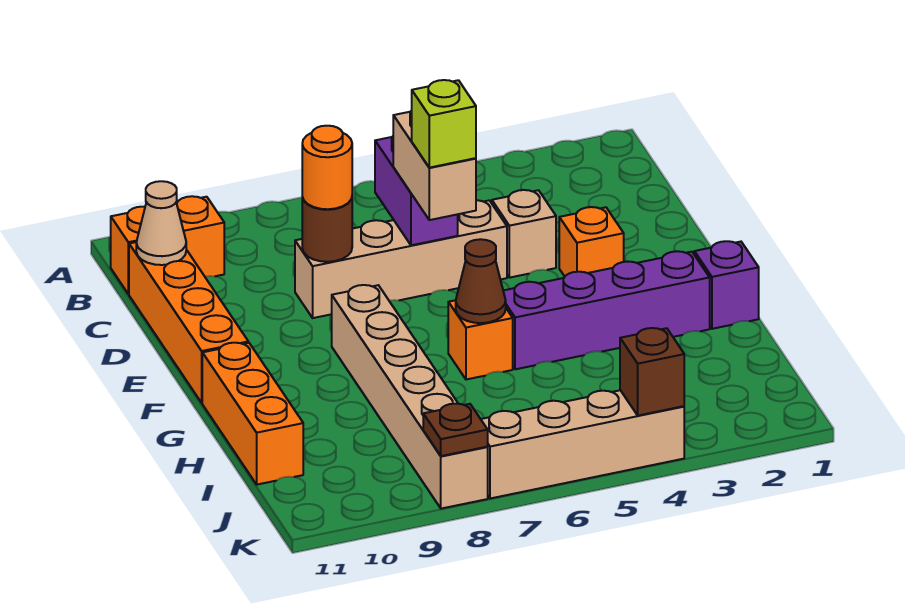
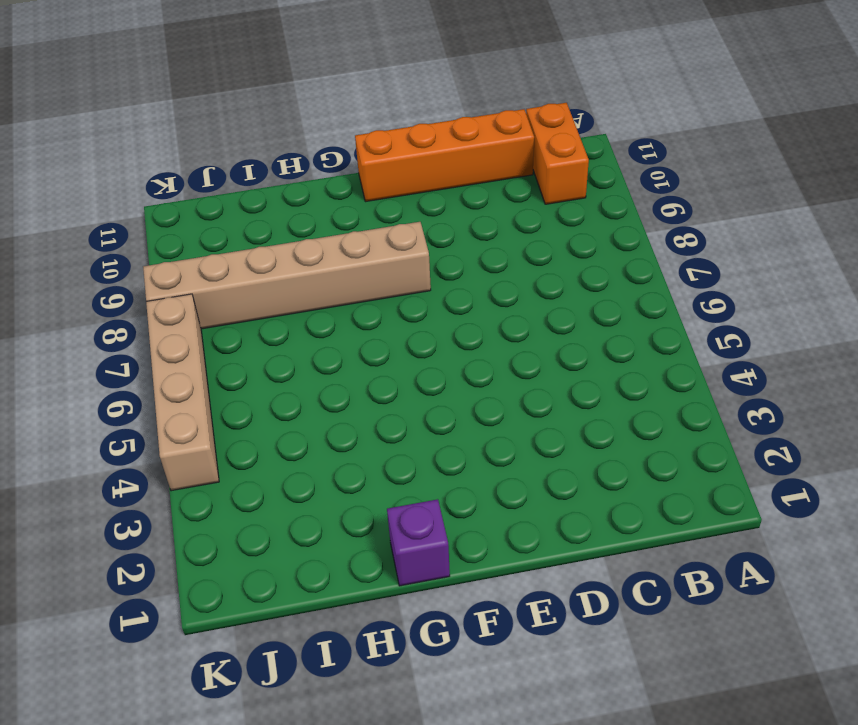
none -> tan 1x1 brick [492,190,556,278]
none -> tan 1x4 brick [295,200,507,318]
none -> orange 1x1 brick [559,207,624,276]

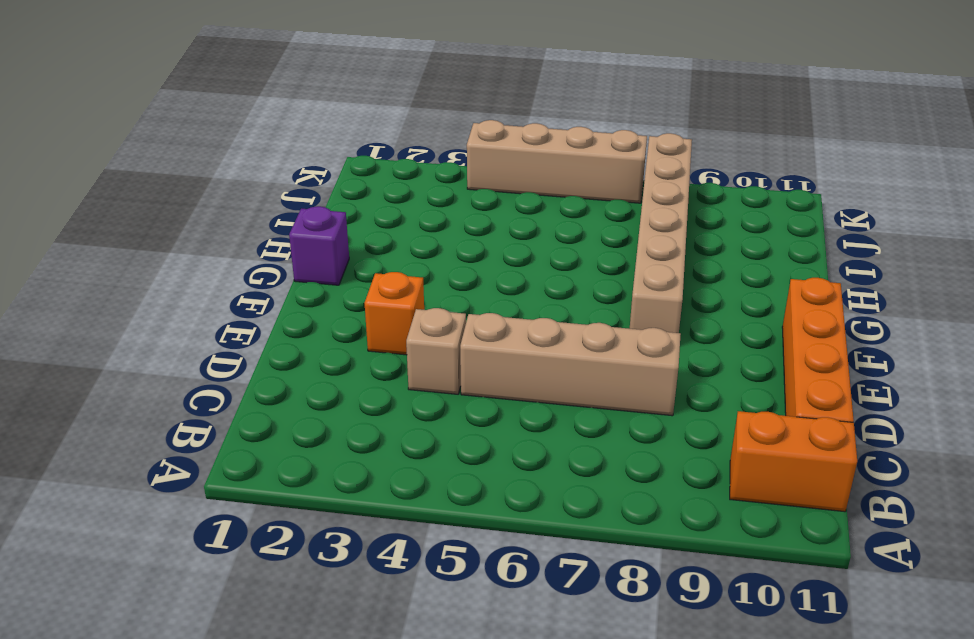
none -> purple 1x4 brick [503,251,710,369]
none -> orange 1x1 brick [448,300,513,379]
none -> orange 1x3 brick [202,343,303,485]

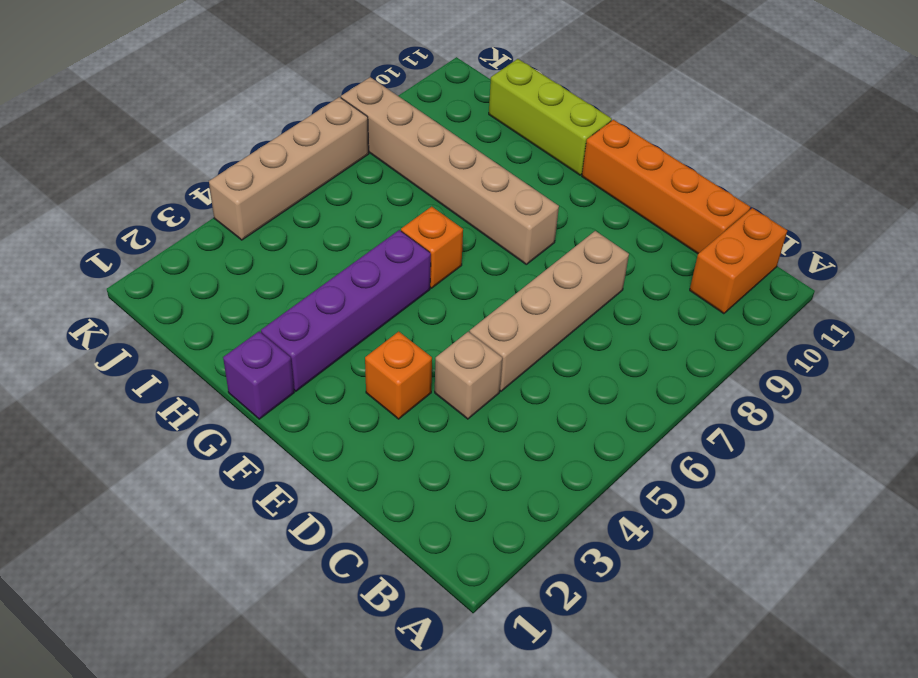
lime 1x3 brick [489,59,612,175] -> orange 1x3 brick [202,343,303,485]
none -> purple 1x2 brick [375,137,458,245]
none -> tan 1x1 cone [136,181,186,265]
none -> brown 1x1 round brick [302,197,352,262]

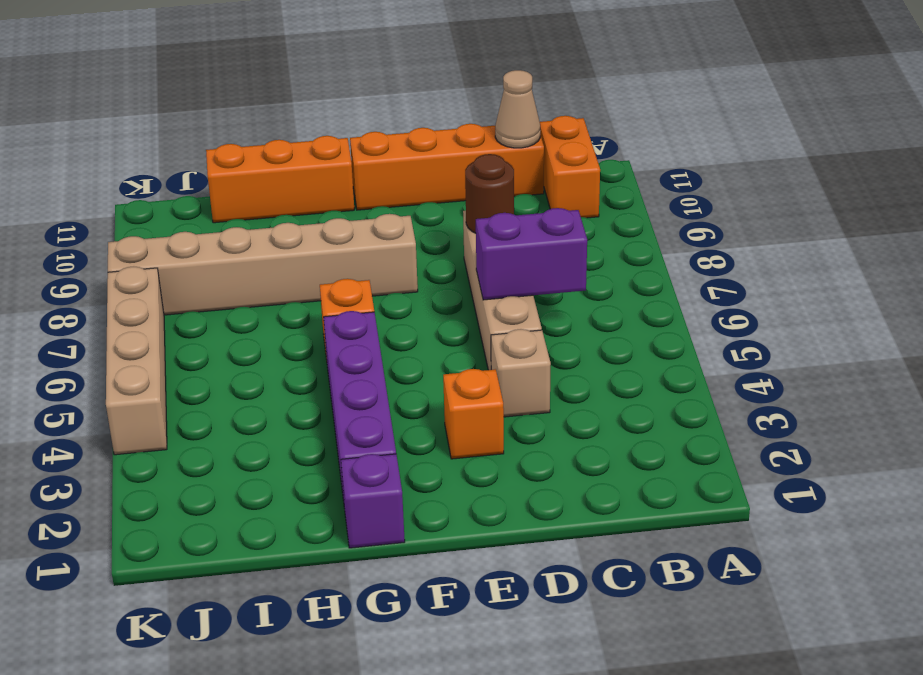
none -> brown 1x1 cone [456,239,506,323]
none -> brown 1x1 brick [620,328,684,416]
none -> brown 1x1 plate [423,404,488,456]

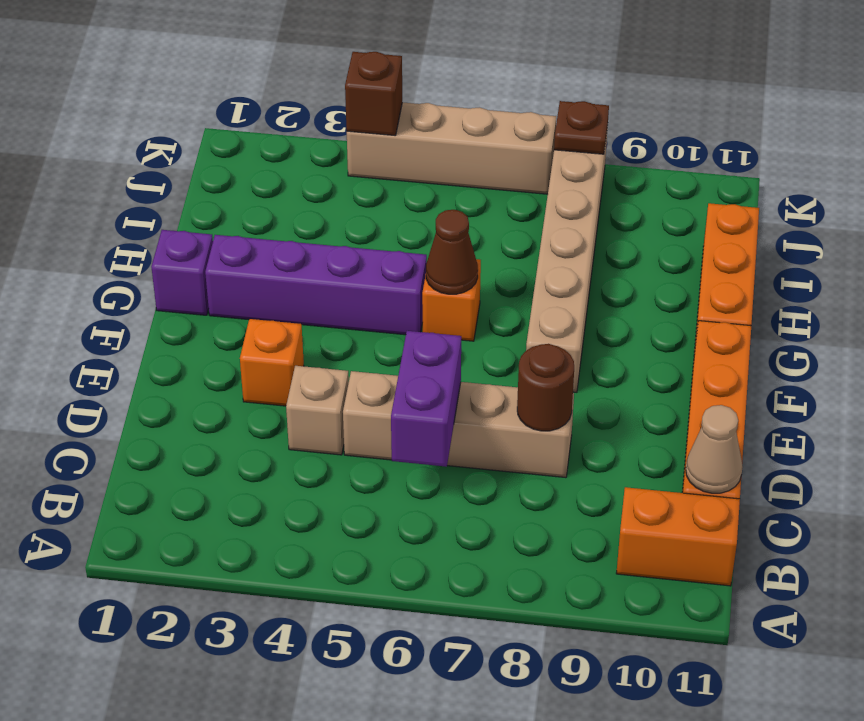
none -> tan 1x2 brick [393,111,476,220]
none -> orange 1x1 round brick [302,126,352,209]
none -> lime 1x1 brick [412,80,476,168]

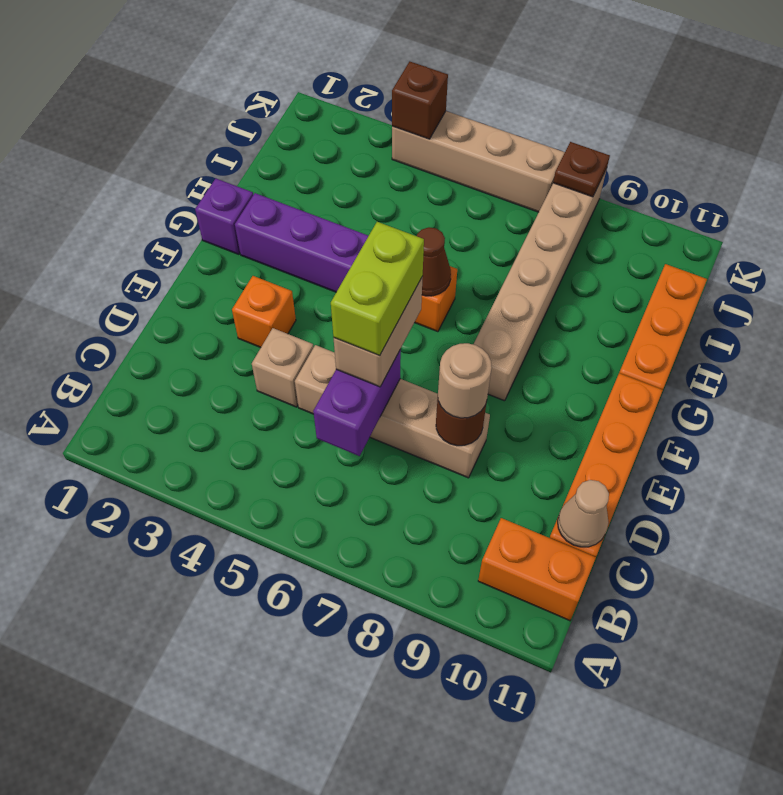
lime 1x2 brick [331,222,424,355] -> lime 1x1 brick [412,80,476,168]
tan 1x1 round brick [438,343,492,418] -> orange 1x1 round brick [302,126,352,209]

